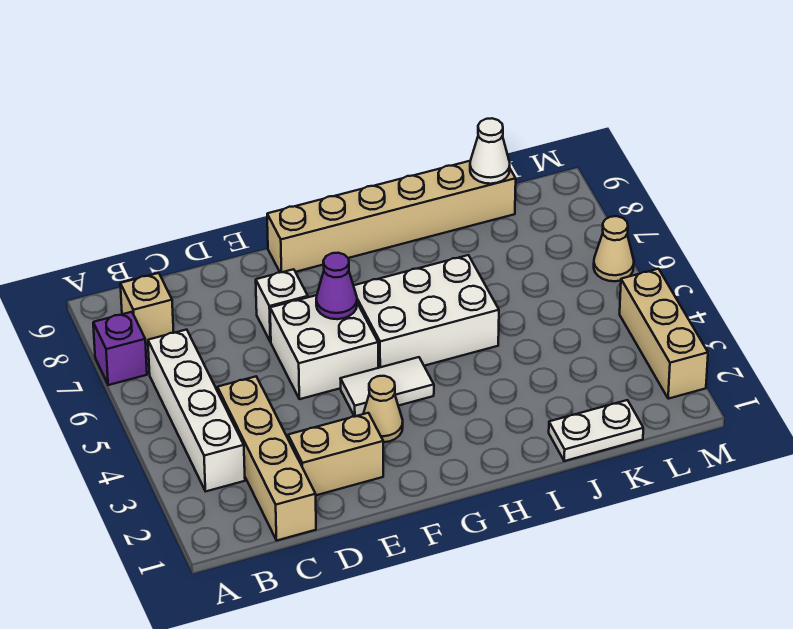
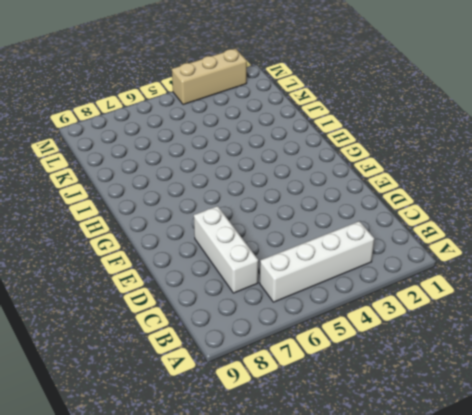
white 1x3 brick [194,206,258,293] -> white 1x1 brick [256,269,308,342]
none -> purple 1x1 brick [93,312,147,385]
none -> tan 1x1 brick [120,273,174,343]
none -> tan 1x4 brick [217,377,316,540]

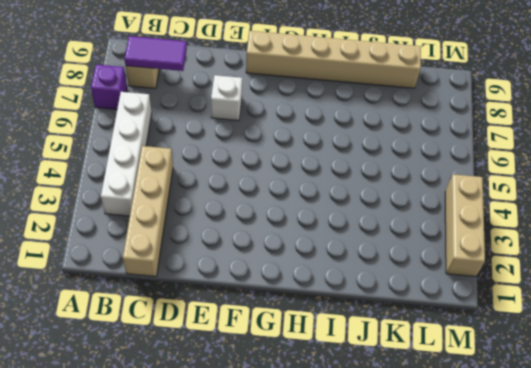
purple 1x2 tile [125,36,187,71] -> none
none -> tan 1x2 brick [288,413,383,495]
none -> white 2x2 brick [270,295,378,399]
none -> tan 1x1 cone [363,376,403,442]

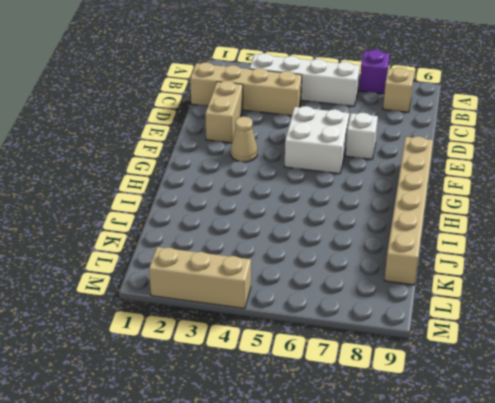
none -> white 1x2 tile [340,357,434,417]
none -> white 2x3 brick [354,255,499,368]
none -> white 1x2 plate [549,400,643,461]

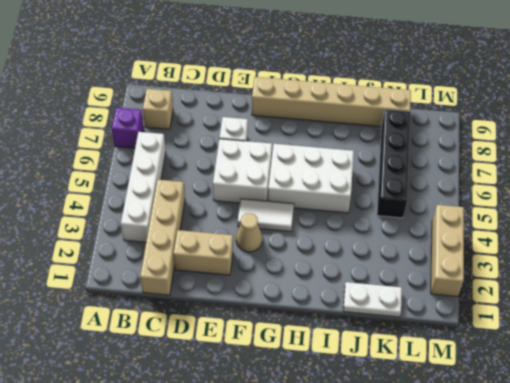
black 1x4 brick [377,109,410,218] -> none
none -> tan 1x1 cone [594,216,634,281]
none -> purple 1x1 cone [316,253,357,319]
none -> white 1x1 cone [470,118,510,184]

